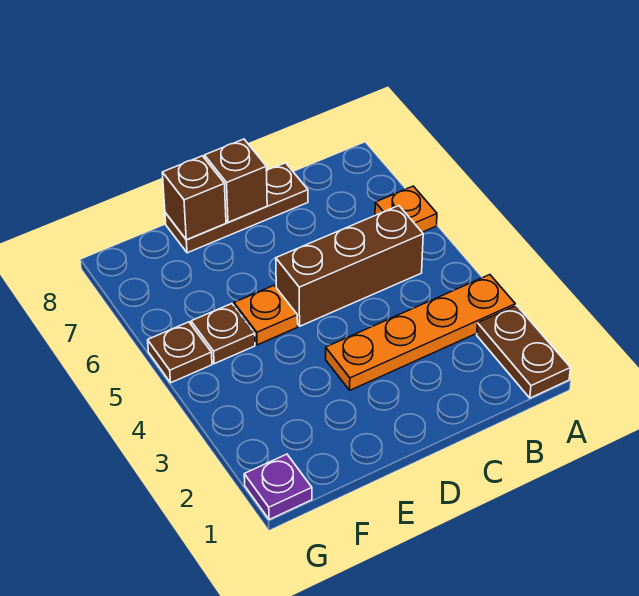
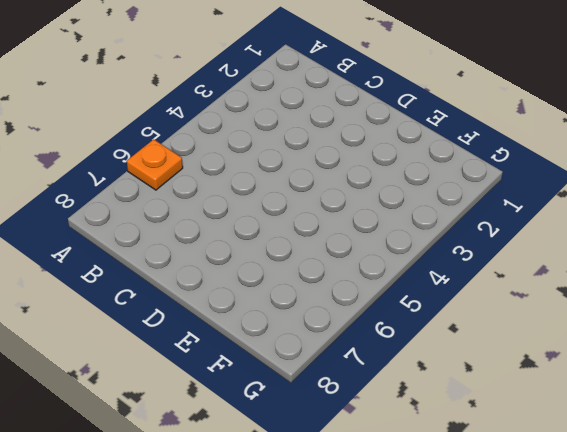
none -> brown 1x2 plate [477,305,570,398]
none -> orange 1x4 plate [326,275,515,390]

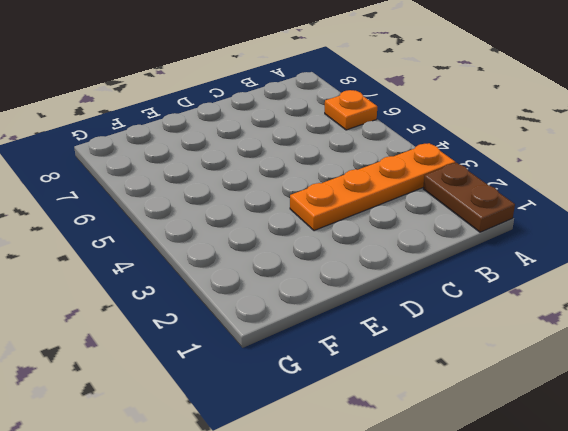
none -> brown 1x3 brick [276,206,423,326]
none -> brown 1x3 plate [165,163,308,253]

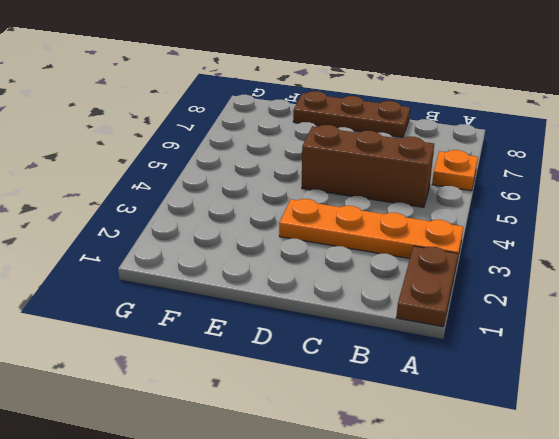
none -> orange 1x1 plate [234,286,298,345]
none -> brown 1x1 plate [191,304,255,364]

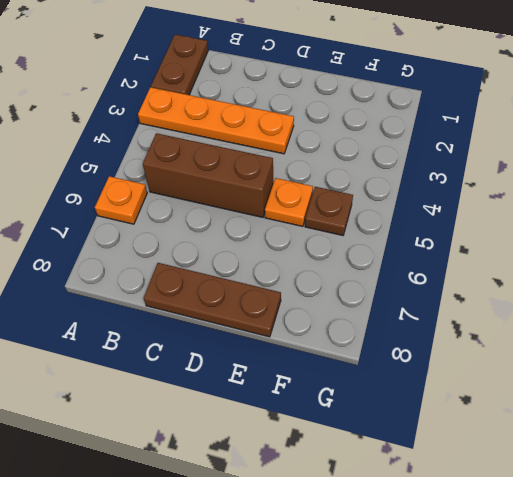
none -> purple 1x1 plate [244,454,312,520]
none -> brown 1x1 plate [148,322,212,383]

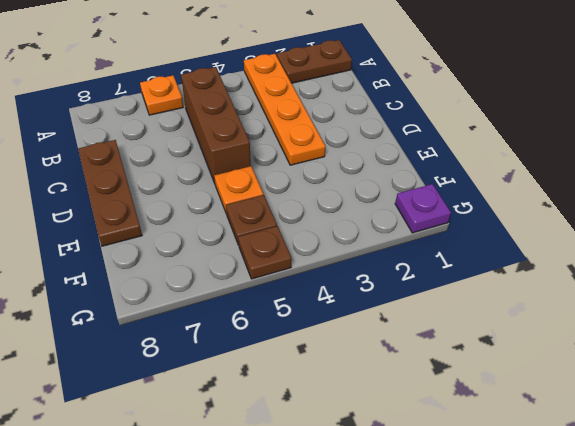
none -> brown 1x1 brick [205,139,267,222]
none -> brown 1x1 brick [162,156,226,240]

